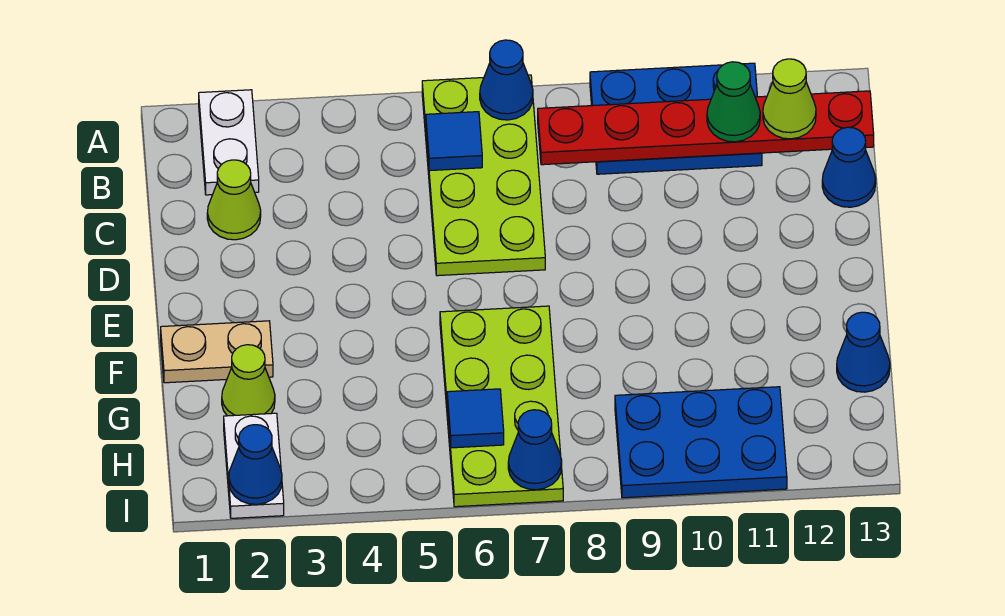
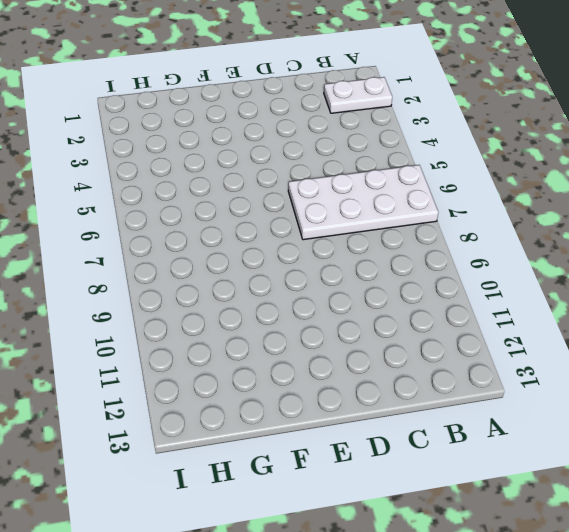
white 2x4 plate [288,165,438,240] -> lime 2x4 plate [422,75,545,276]
none -> blue 2x3 plate [590,63,762,174]
none -> lime 1x1 cone [207,160,261,240]
none -> blue 1x1 cone [822,127,876,207]

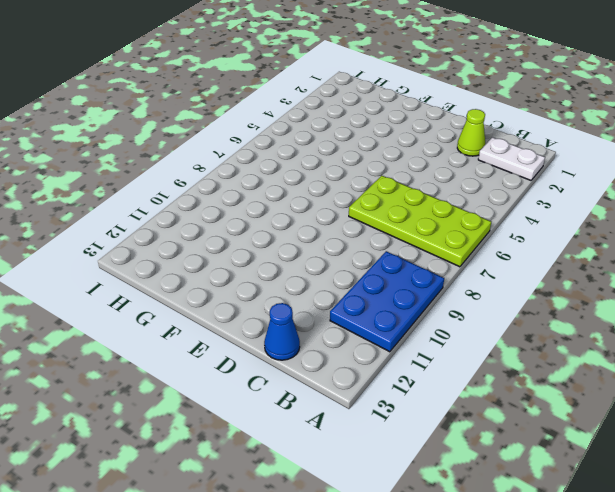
none -> tan 1x2 plate [161,321,273,383]
none -> lime 2x4 plate [440,306,563,507]
none -> lime 1x1 cone [222,345,275,416]

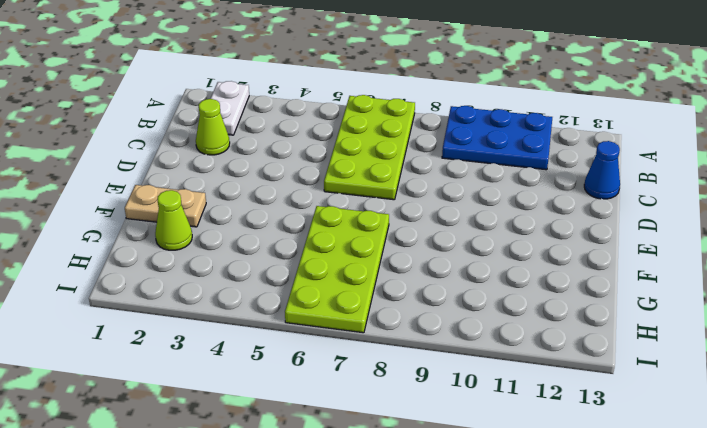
none -> blue 1x1 cone [837,312,890,392]
none -> white 1x2 plate [224,413,284,518]
none -> blue 2x3 plate [615,387,787,498]

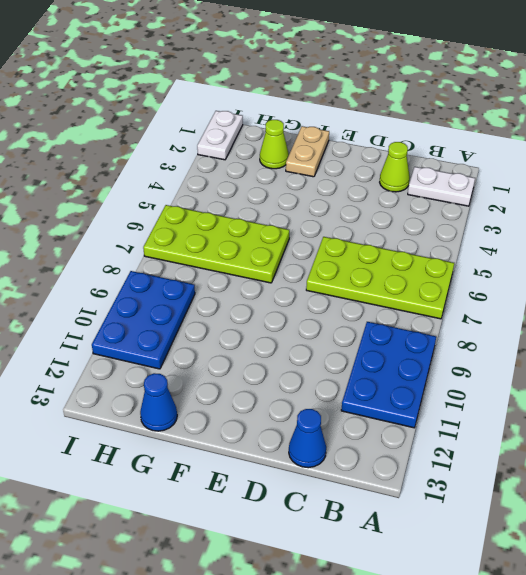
white 1x2 plate [197,111,243,160] -> white 1x2 plate turned to [224,413,284,518]
none -> blue 1x1 cone [480,40,533,120]
none -> blue 1x1 tile [426,112,482,171]
none -> red 1x6 plate [538,91,874,165]

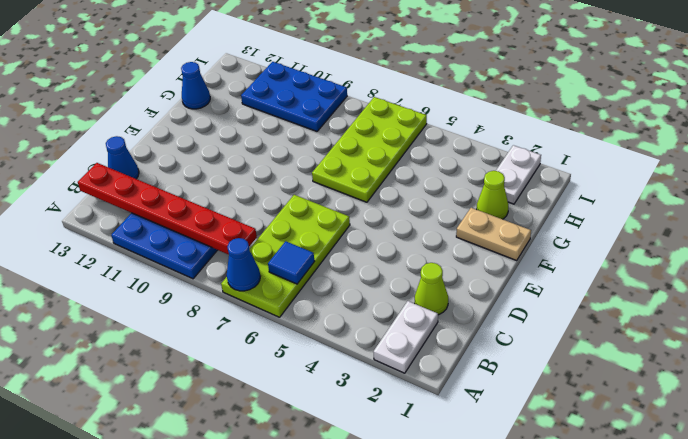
none -> blue 1x1 tile [447,389,504,448]
none -> blue 1x1 cone [229,425,282,504]
none -> blue 1x1 cone [508,410,562,490]

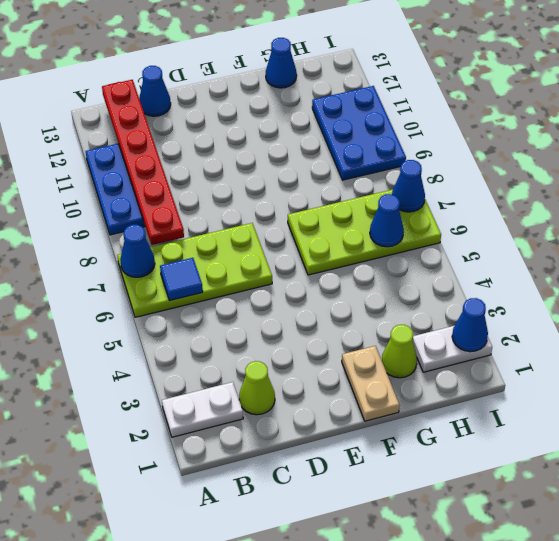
blue 1x1 cone [370,194,404,247] -> blue 1x1 tile [447,389,504,448]
none -> green 1x1 cone [707,62,760,142]
none -> lime 1x1 cone [763,59,816,139]

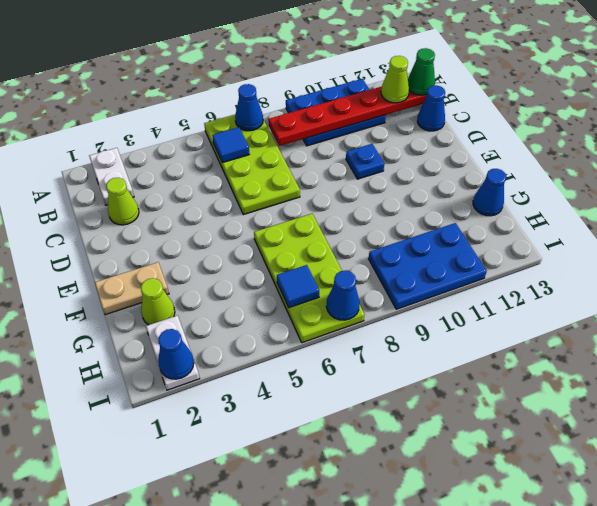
green 1x1 cone [408,48,435,95] -> green 1x1 cone moved to [707,62,760,142]
blue 1x1 plate [346,144,384,179] -> none

